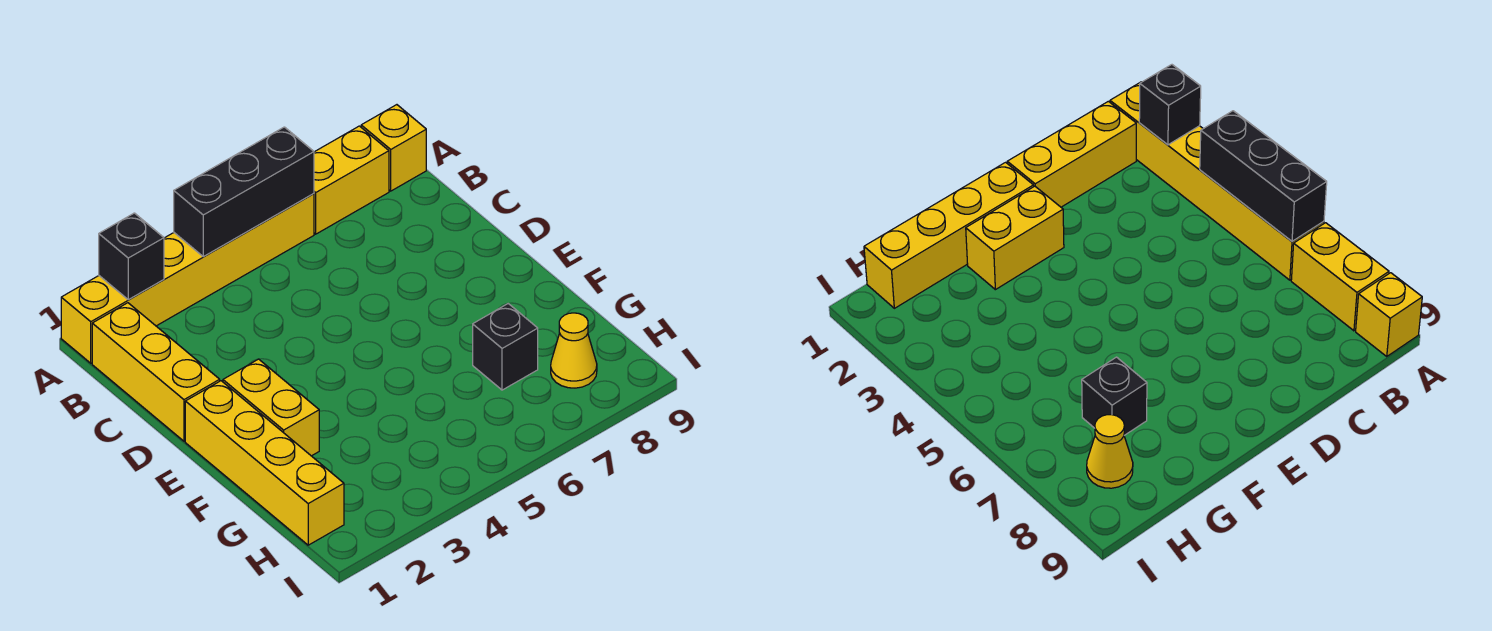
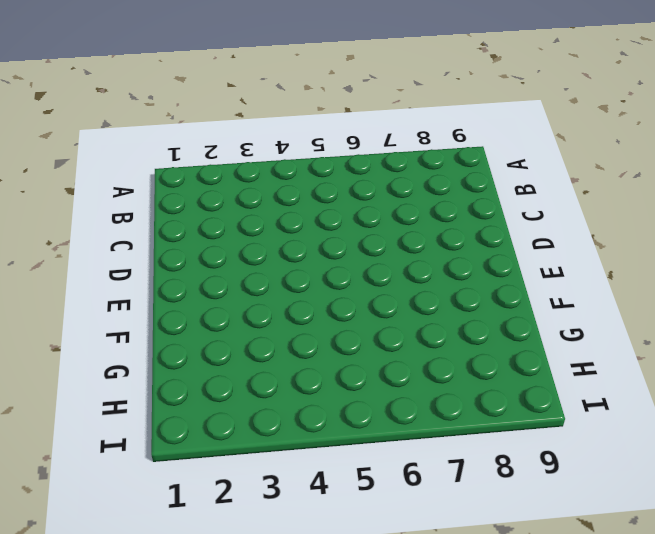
none -> yellow 1x6 brick [61,194,314,363]
none -> yellow 1x2 brick [314,126,389,234]

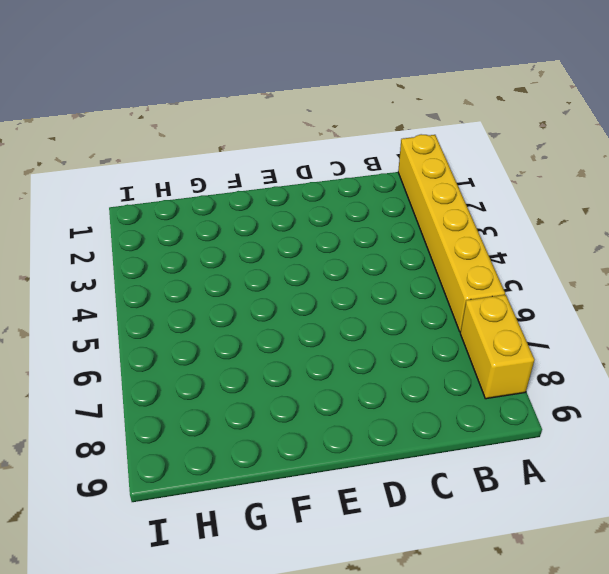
none -> yellow 1x1 brick [361,105,426,191]
none -> yellow 1x3 brick [92,303,220,441]

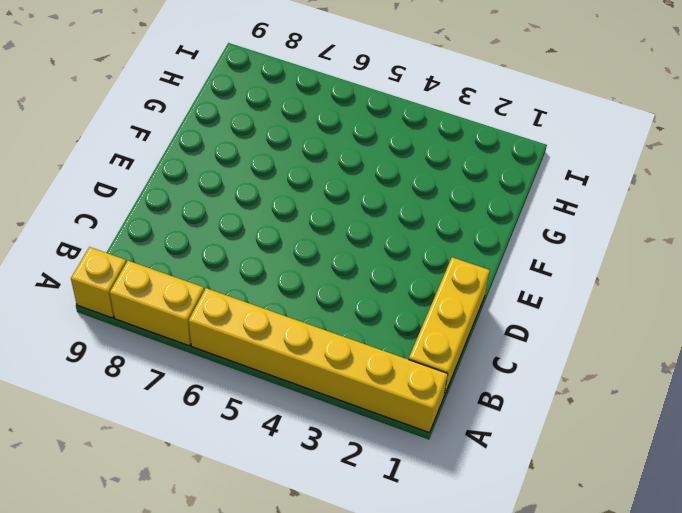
none -> yellow 1x4 brick [185,381,344,545]
none -> yellow 1x2 brick [223,359,319,456]

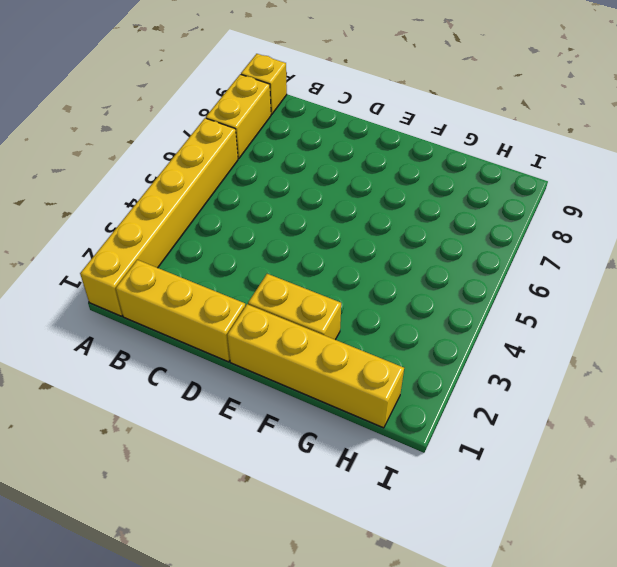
none -> black 1x1 brick [473,304,538,390]
none -> yellow 1x1 cone [551,313,597,388]

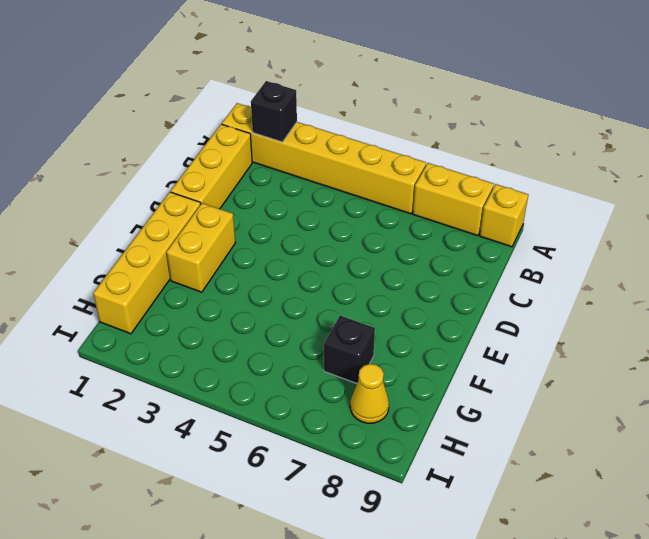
none -> black 1x3 brick [174,127,314,257]

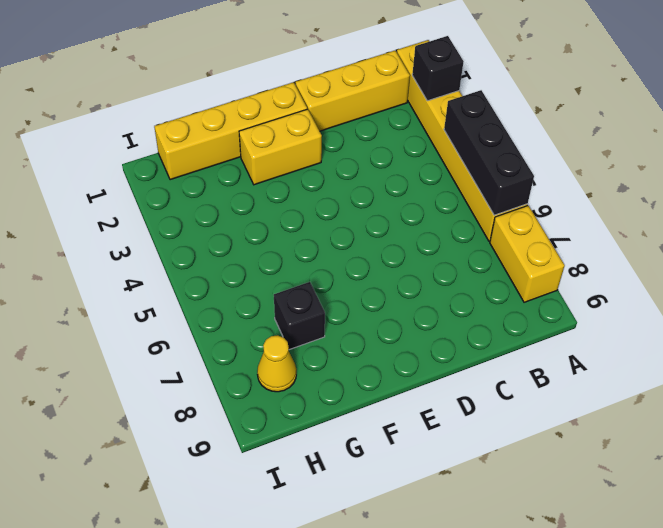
none -> yellow 1x1 brick [361,105,426,191]

